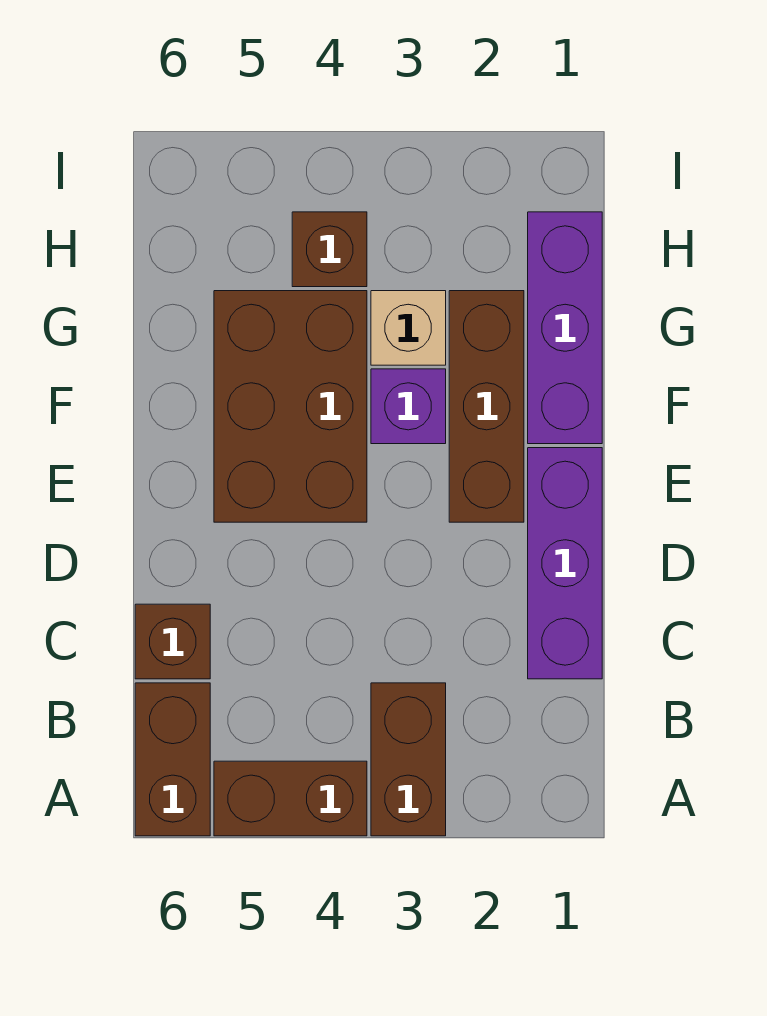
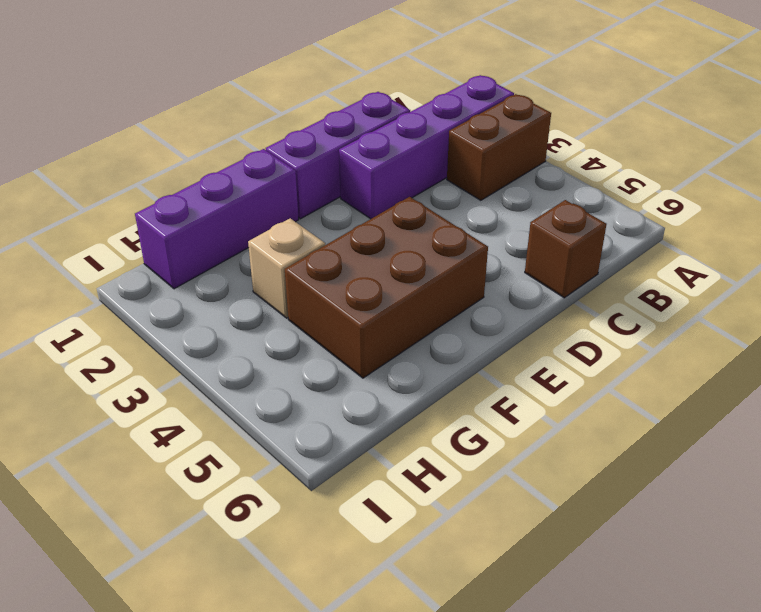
purple 1x4 brick [339,75,514,219] -> none
none -> brown 1x2 brick [214,761,367,836]
none -> brown 1x2 brick [135,683,210,836]

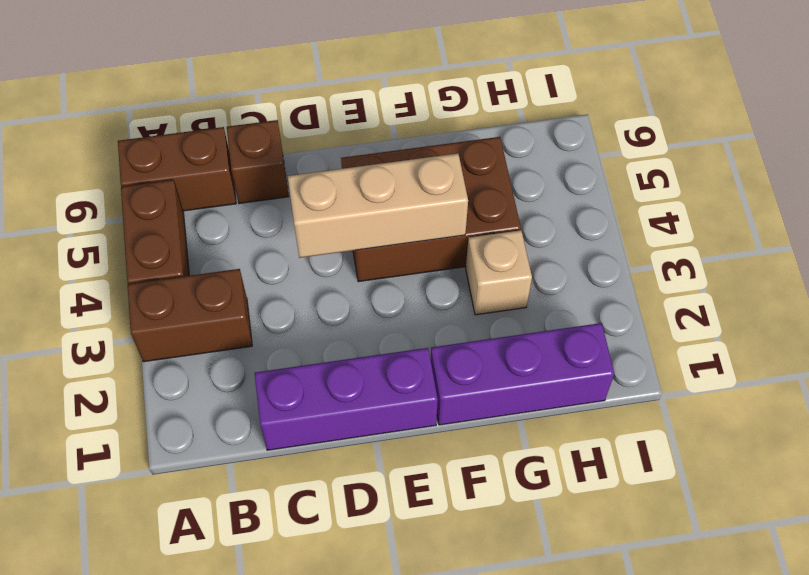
tan 1x3 brick [288,153,468,258] -> none
none -> brown 1x3 brick [449,291,524,522]
none -> purple 1x1 brick [371,369,446,444]

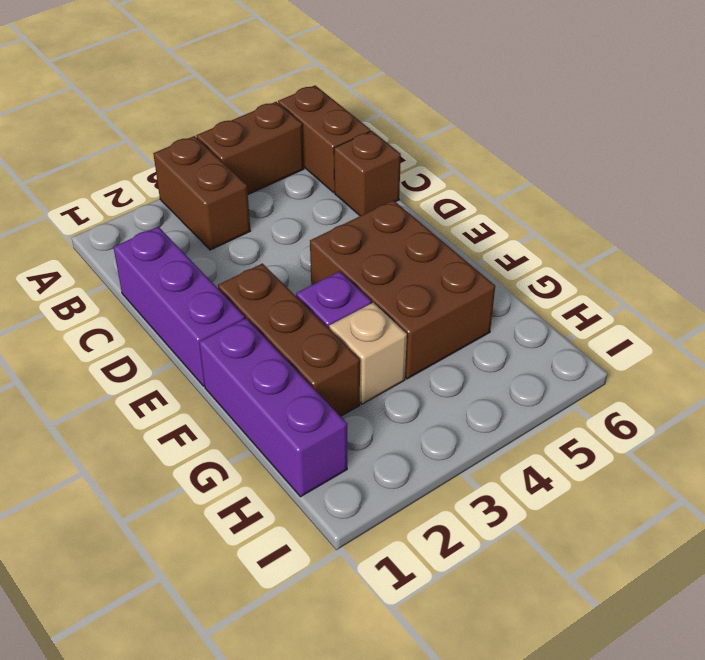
none -> brown 1x1 brick [292,212,367,287]

